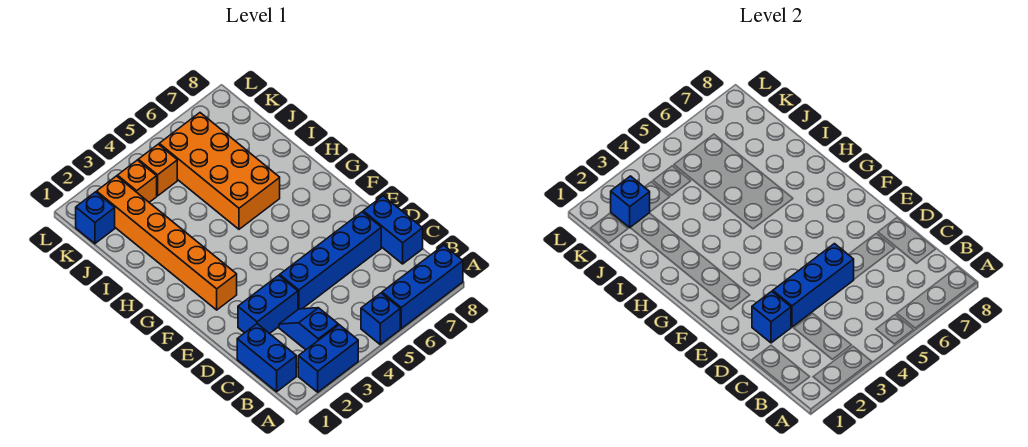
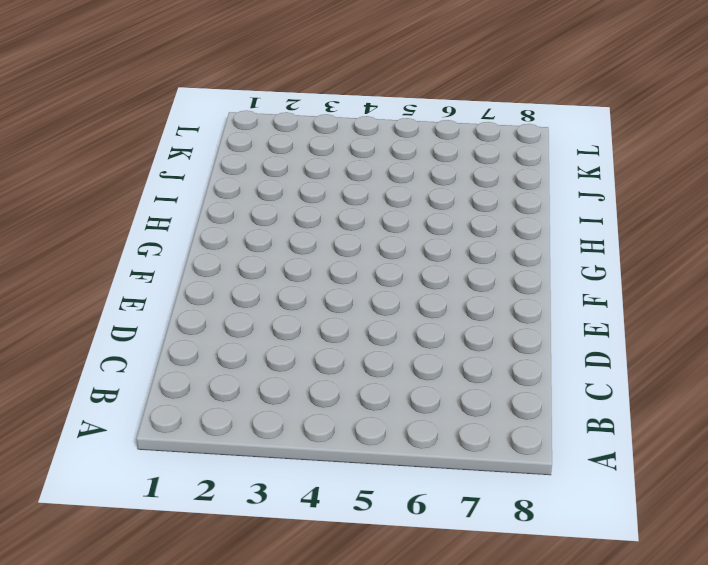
none -> blue 1x2 brick [298,325,358,392]
none -> blue 1x1 brick [361,293,400,344]
none -> blue 1x3 brick [382,245,463,329]

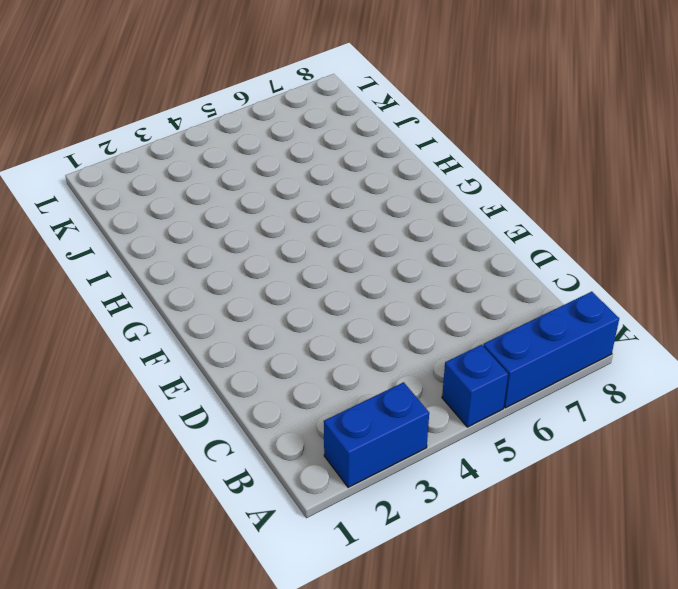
none -> blue 1x2 brick [237,324,296,392]
none -> blue 1x2 slope [279,308,338,350]
none -> blue 1x2 brick [363,196,423,264]

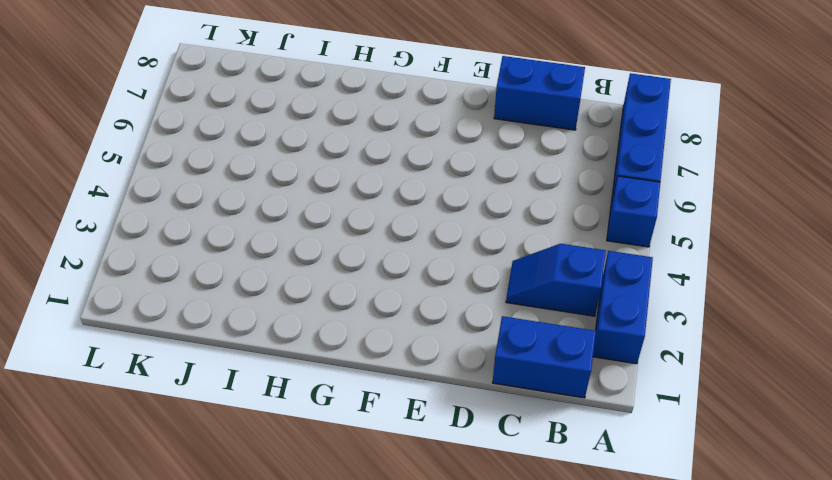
none -> blue 1x2 brick [238,275,298,334]
none -> blue 1x4 brick [280,212,381,309]
none -> orange 1x6 brick [97,176,237,310]

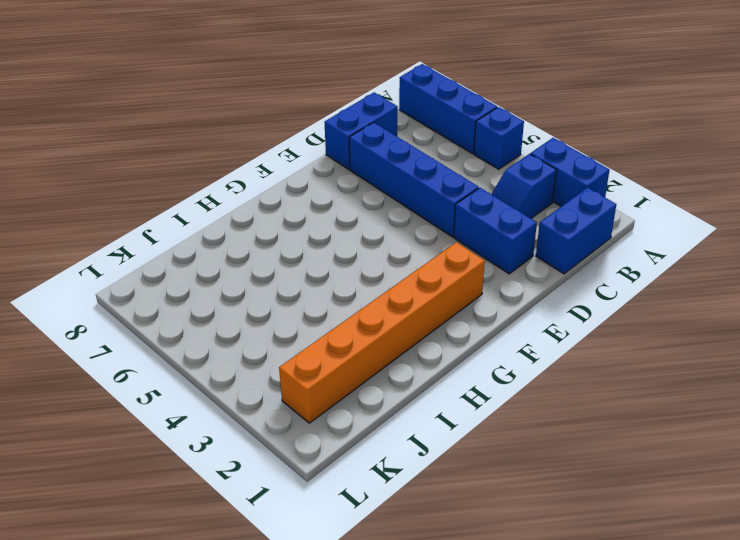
none -> orange 2x4 brick [159,113,280,229]
none -> blue 1x1 brick [76,192,115,244]
none -> orange 1x1 brick [117,160,157,202]

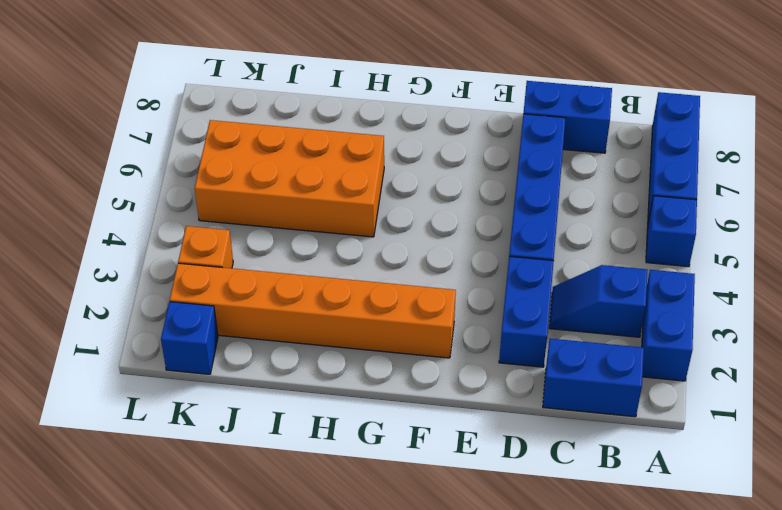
none -> orange 1x1 brick [138,144,177,196]
none -> blue 1x1 brick [752,291,791,343]
none -> blue 1x3 brick [773,244,854,327]

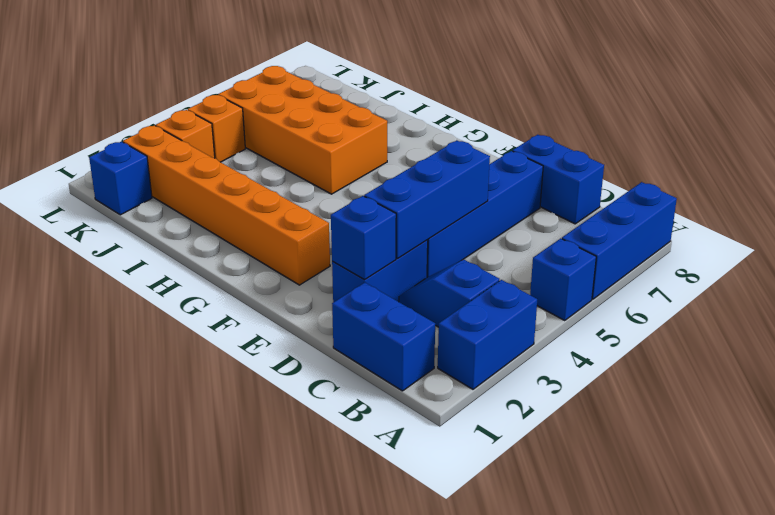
none -> blue 1x1 brick [611,176,650,228]

